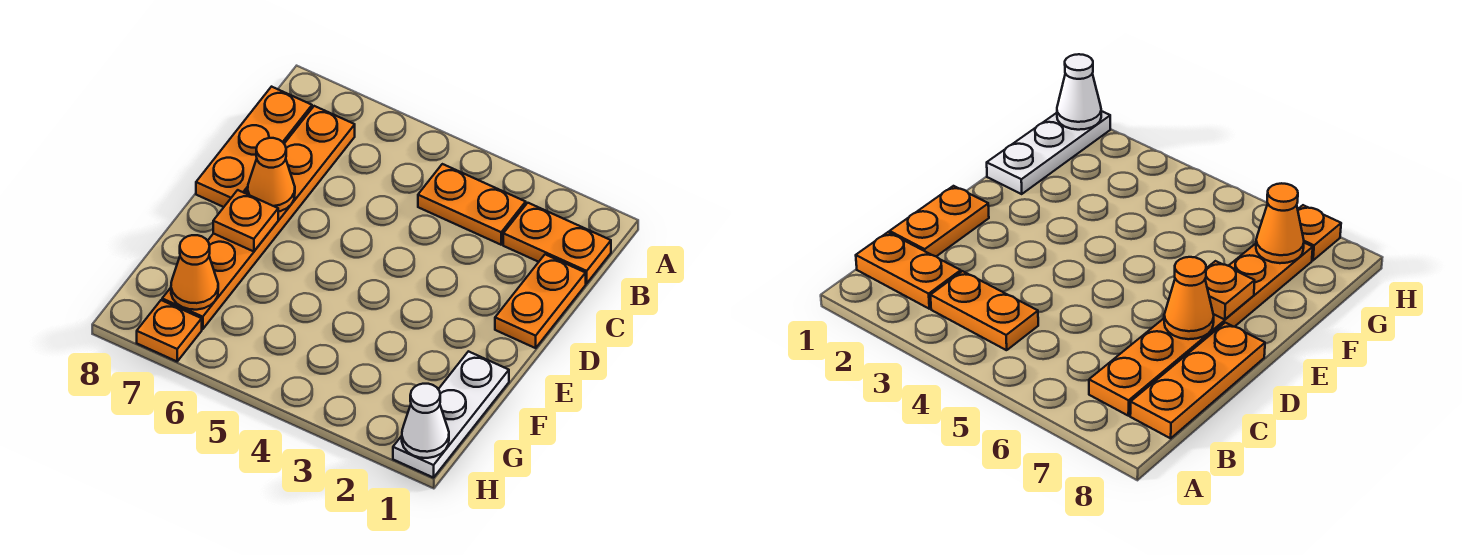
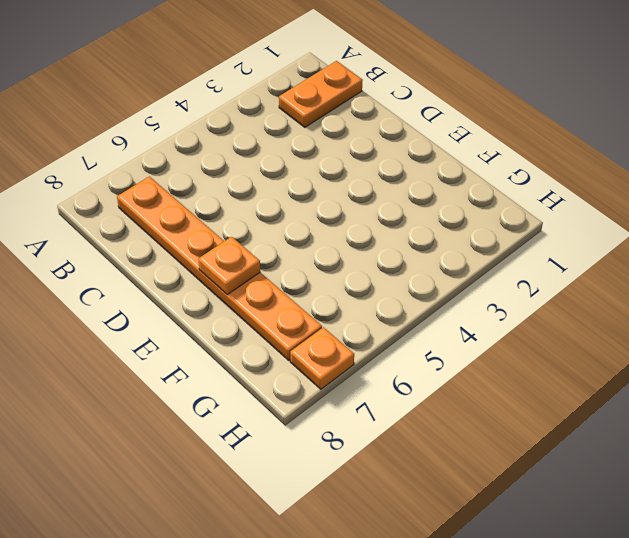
none -> orange 1x2 plate [418,164,526,245]
none -> orange 1x3 plate [196,87,312,207]

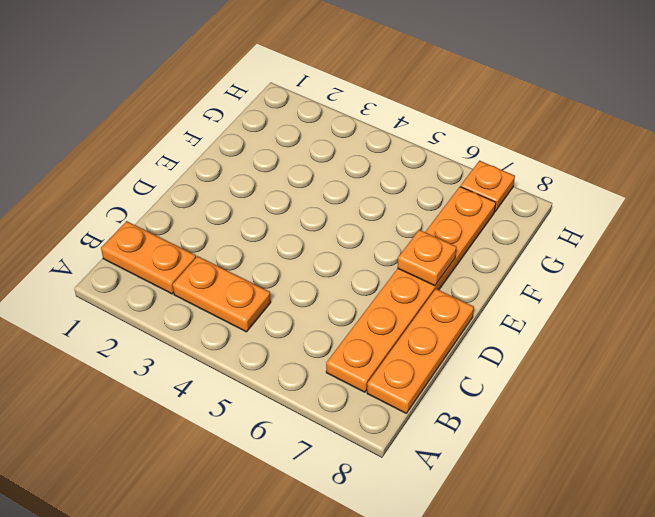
none -> orange 1x2 plate [495,254,586,348]
none -> white 1x3 plate [393,351,509,478]

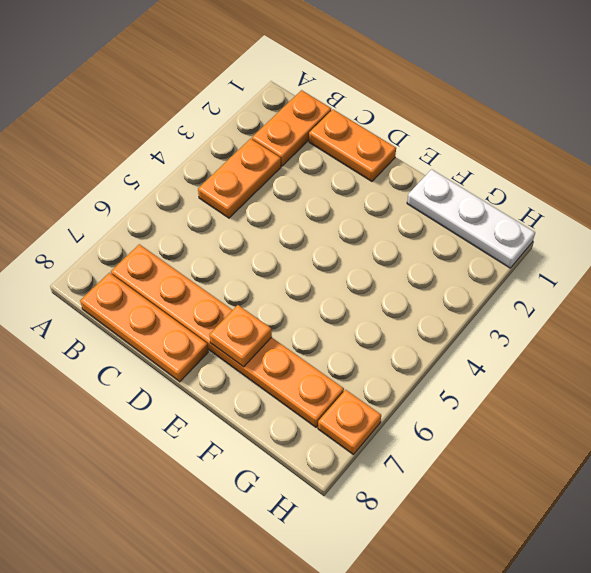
none -> orange 1x1 cone [248,138,295,212]
none -> orange 1x1 cone [171,235,218,310]

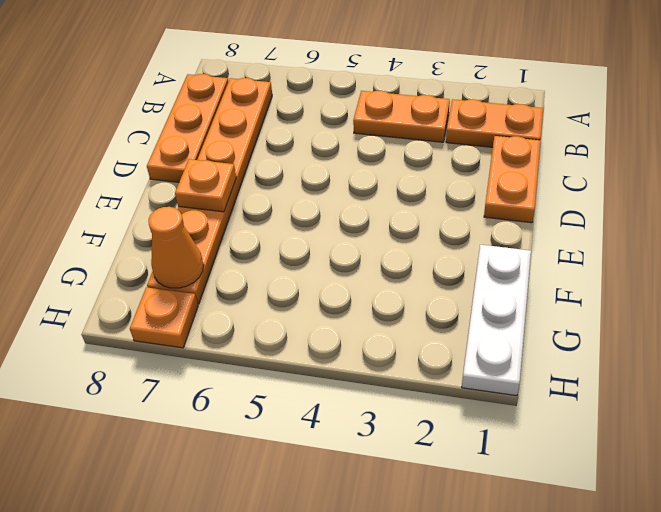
none -> orange 1x1 cone [248,138,295,212]
none -> white 1x1 cone [402,384,449,458]

